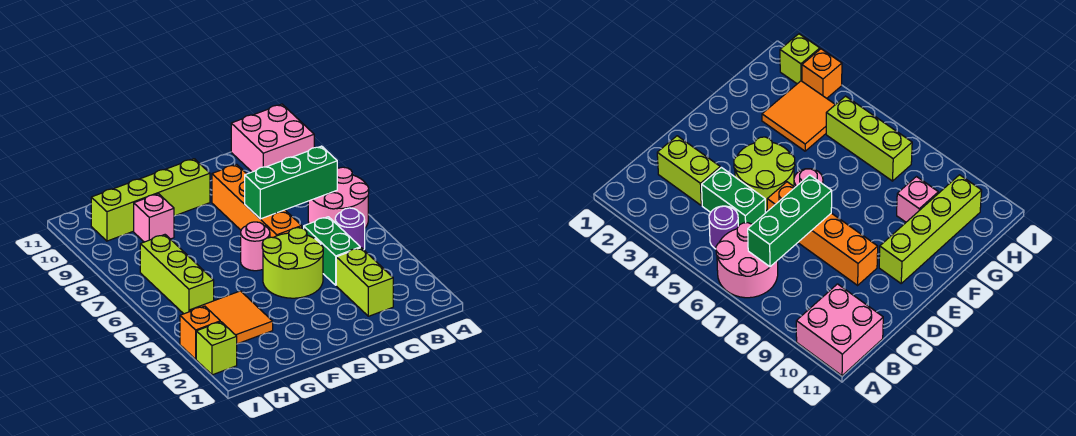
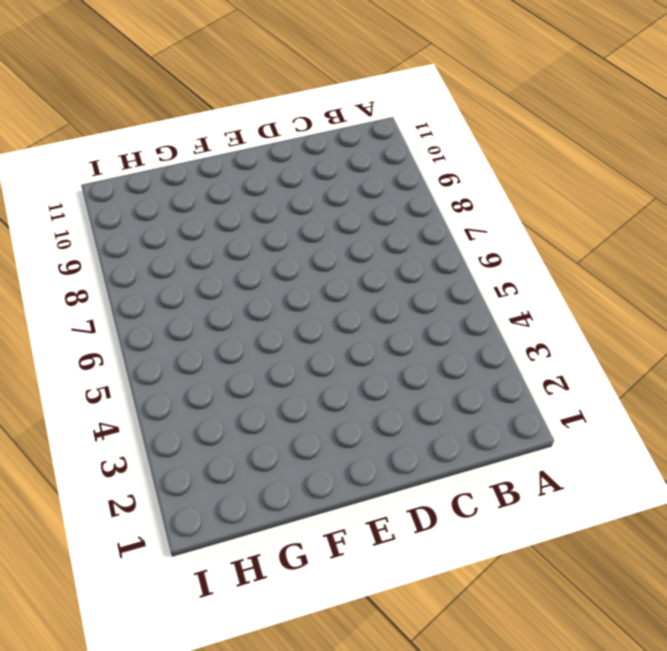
none -> pink 2x2 round brick [308,167,369,228]
none -> pink 2x2 brick [231,104,314,172]
none -> purple 1x1 round brick [335,208,365,250]

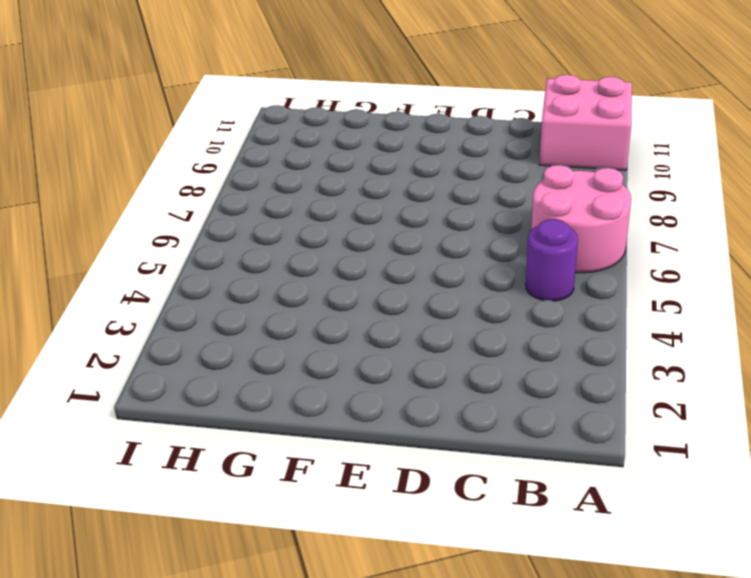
none -> lime 1x2 brick [336,248,393,316]
none -> green 1x2 brick [304,217,360,285]
none -> lime 2x2 round brick [262,228,323,298]

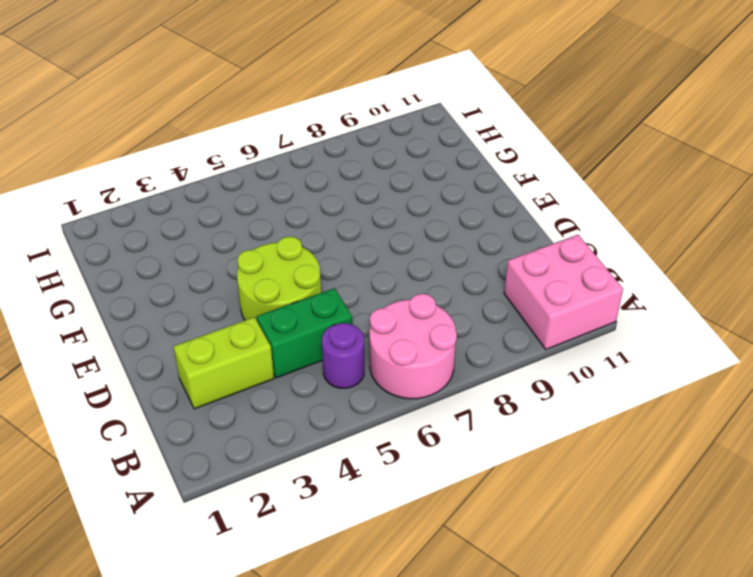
none -> orange 1x4 brick [212,164,302,237]
none -> pink 1x1 round brick [241,222,270,271]
none -> lime 1x4 brick [91,159,210,241]

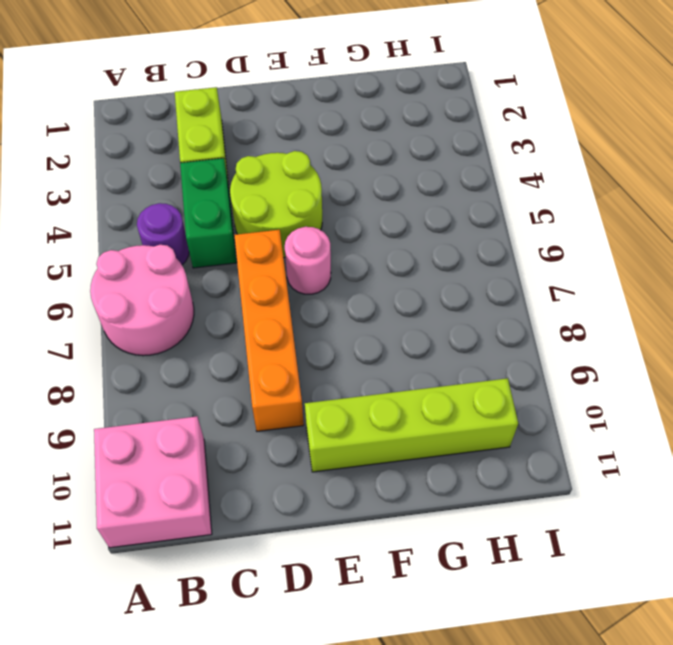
none -> orange 2x2 tile [190,291,273,344]
none -> pink 1x1 brick [134,194,174,242]
none -> lime 1x3 brick [140,235,214,314]

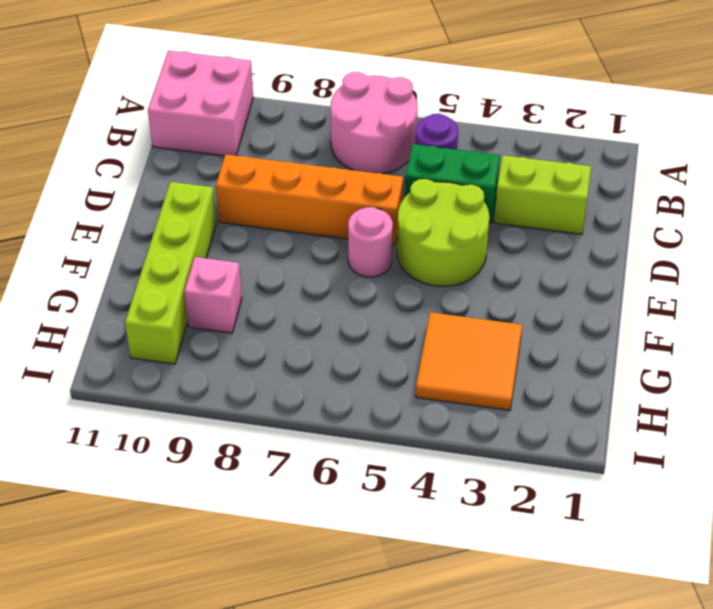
none -> lime 1x3 brick [140,235,214,314]
none -> lime 1x1 brick [196,322,237,375]
none -> orange 1x1 brick [180,306,220,359]

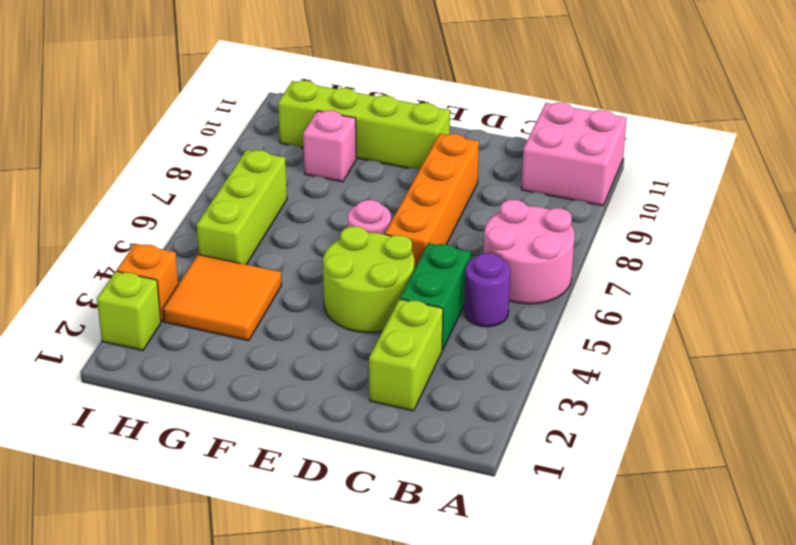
none -> green 1x3 brick [245,146,337,219]

